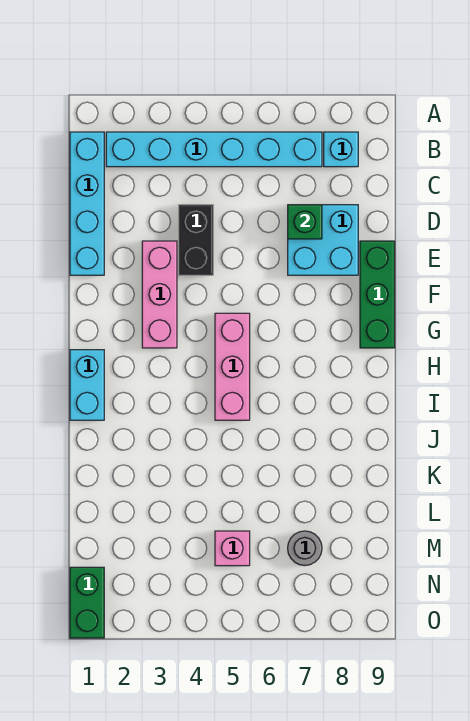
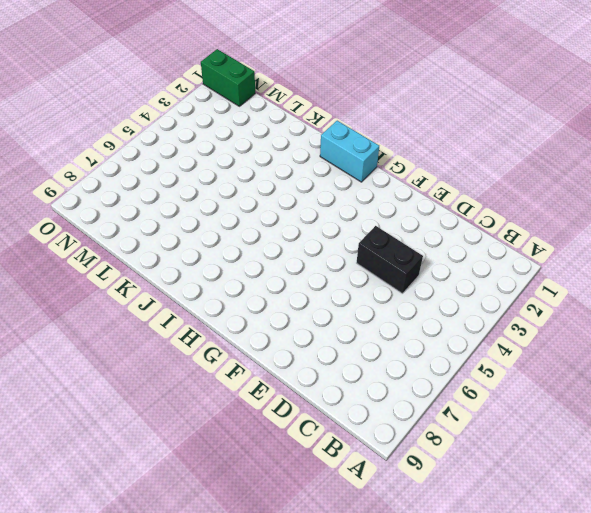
none -> cyan 1x4 brick [70,132,104,275]
none -> cyan 1x6 brick [106,132,322,167]
none -> cyan 1x1 brick [324,132,358,167]

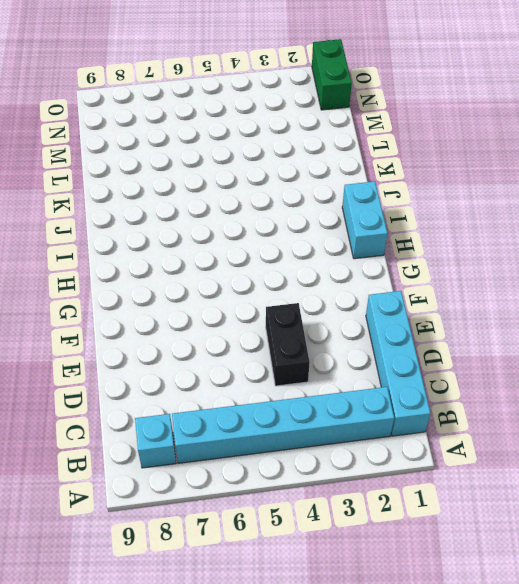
none -> cyan 2x2 brick [288,205,358,275]
none -> pink 1x3 brick [142,241,177,348]
none -> green 1x3 brick [360,241,395,348]

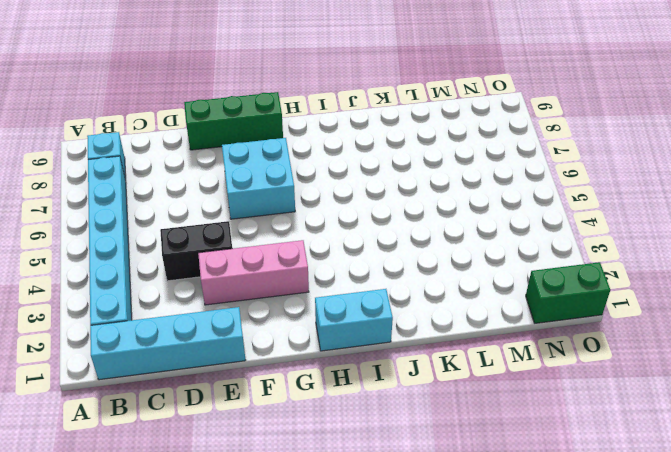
cyan 2x2 brick [222,138,295,219] -> cyan 2x2 brick moved to [288,205,358,275]
none -> pink 1x3 brick [215,313,250,420]
none -> pink 1x1 brick [215,531,250,566]
none -> grey 1x1 round brick [288,531,322,565]

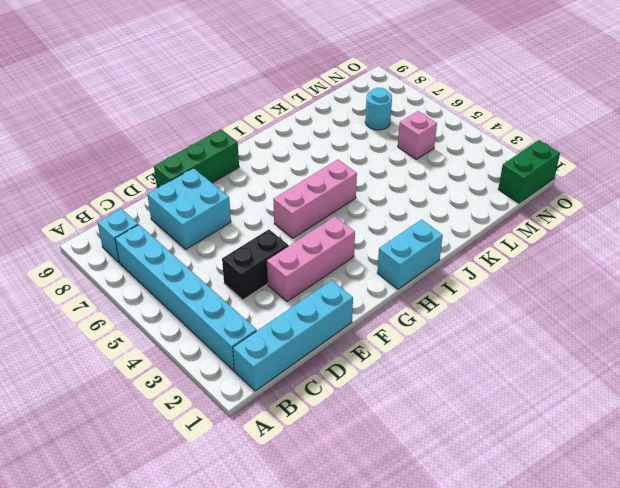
cyan 1x1 round brick [365,88,392,130] -> grey 1x1 round brick [288,531,322,565]
none -> green 1x1 brick [288,205,322,239]

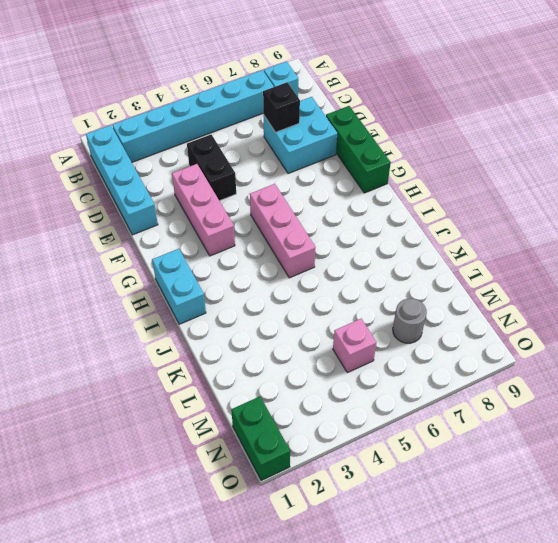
black 1x1 brick [263,82,300,132] -> green 1x1 brick [288,205,322,239]

